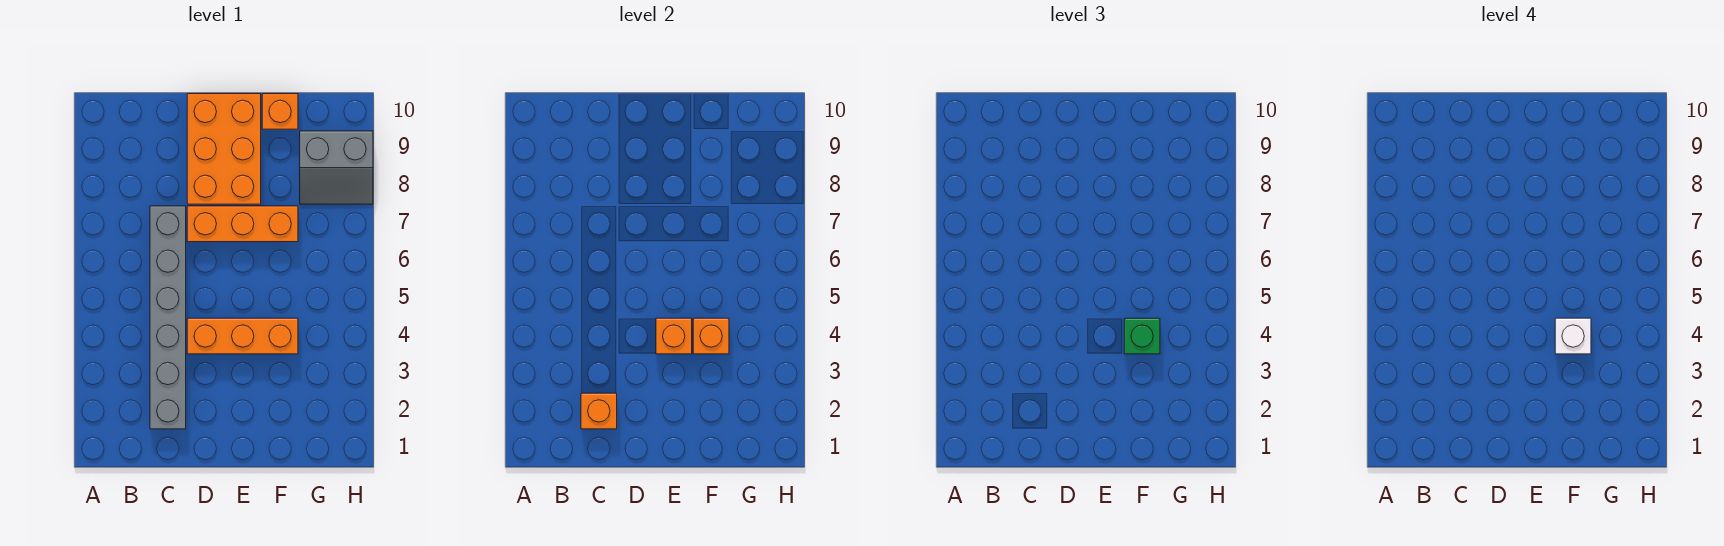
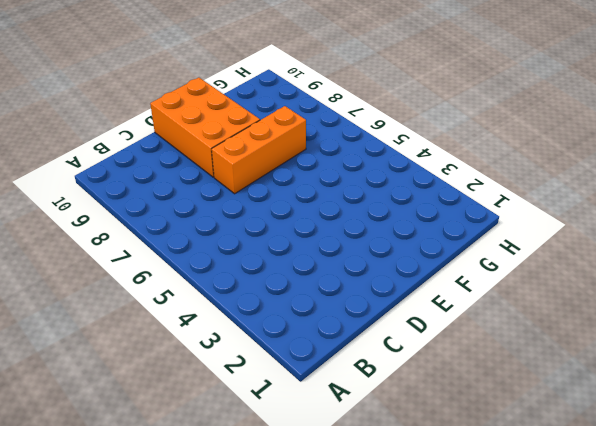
none -> grey 1x6 brick [150,206,186,429]
none -> orange 1x3 brick [187,318,298,354]

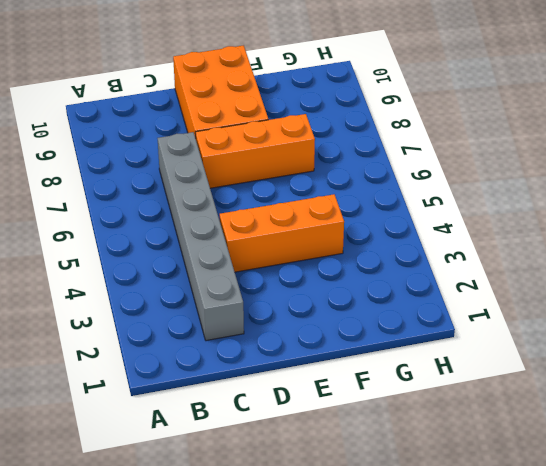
none -> orange 1x1 brick [262,94,298,129]
none -> grey 2x2 slope [300,131,373,204]

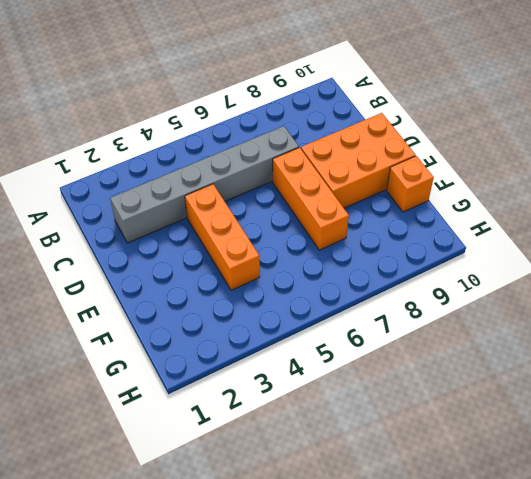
none -> grey 2x2 slope [300,131,373,204]
none -> orange 1x1 brick [581,393,617,429]

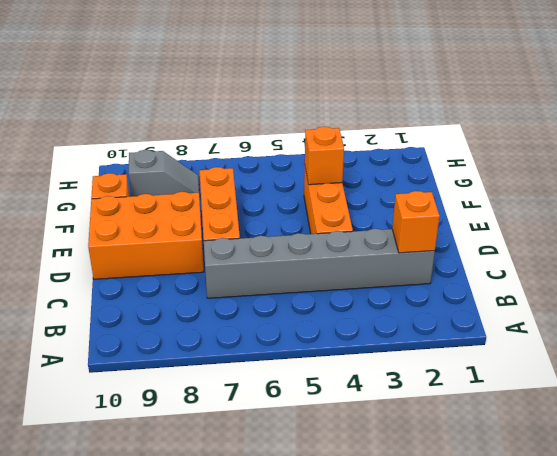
grey 1x2 slope [129,150,200,199] -> grey 2x2 slope [300,131,373,204]
none -> orange 1x1 brick [656,318,692,354]
none -> green 1x1 brick [1124,318,1160,354]

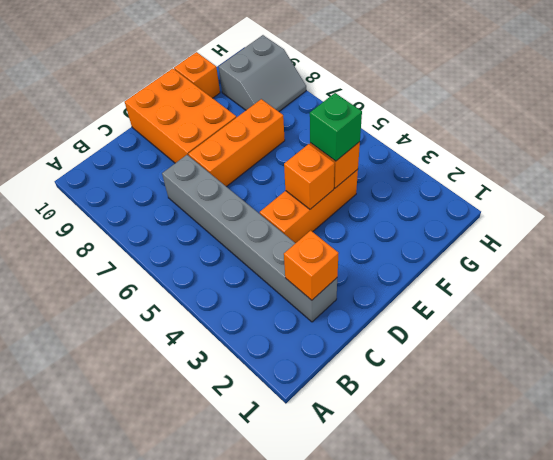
none -> white 1x1 brick [1555,318,1591,354]

